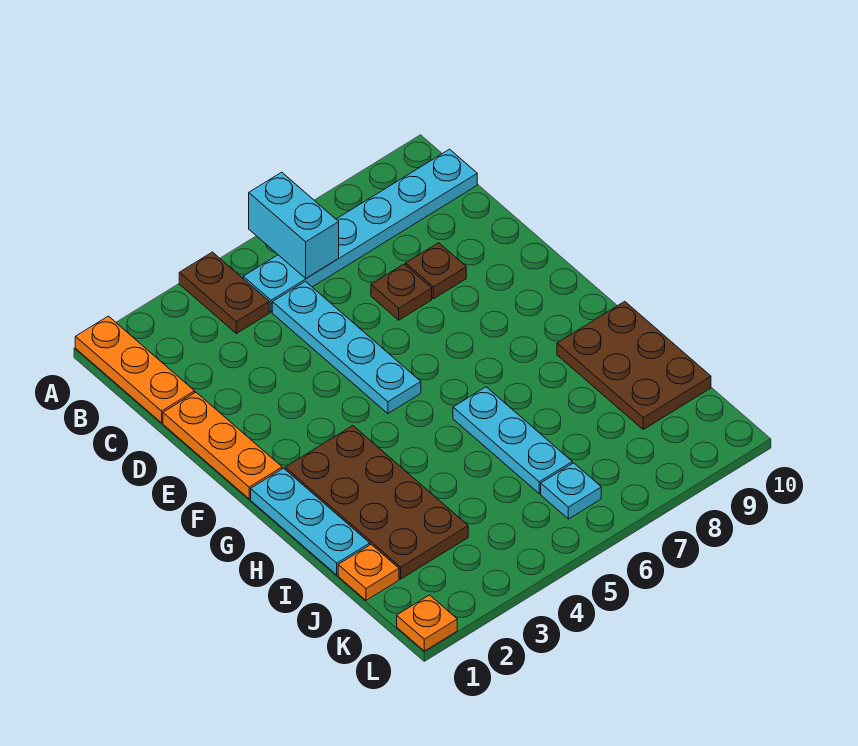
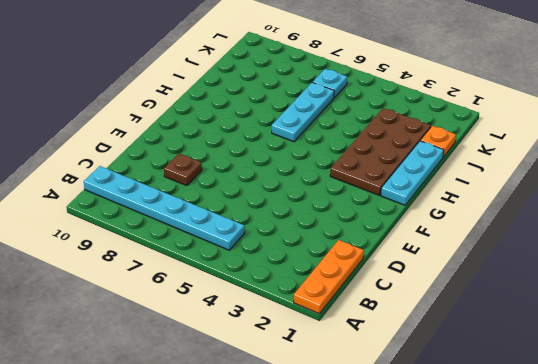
none -> brown 1x2 plate [179,252,269,333]
none -> cyan 1x4 plate [272,281,421,414]
none -> orange 1x3 plate [163,392,282,499]

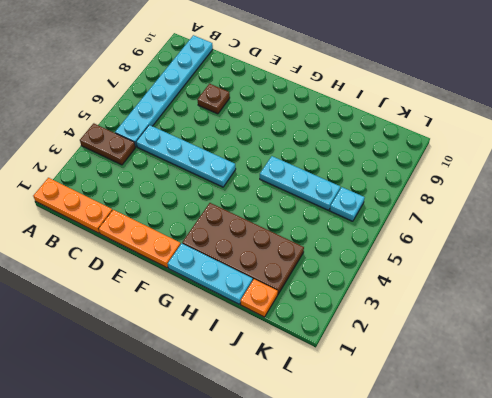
none -> brown 1x1 plate [371,264,432,320]
none -> brown 2x3 plate [557,301,711,429]
none -> orange 1x1 plate [397,595,457,651]

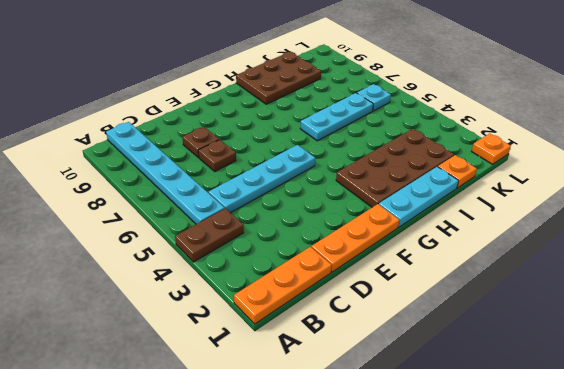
none -> cyan 1x2 brick [249,172,339,278]

